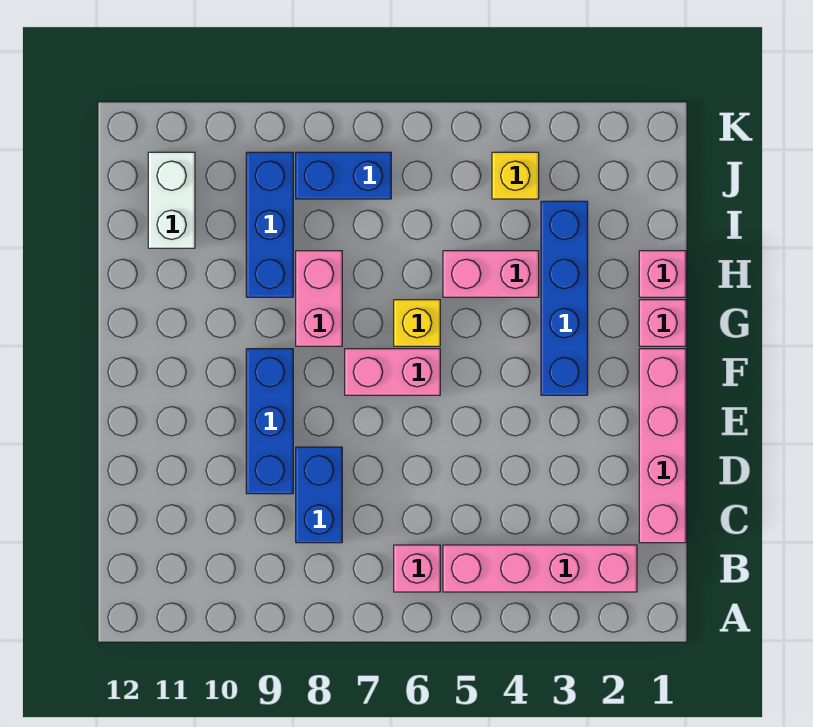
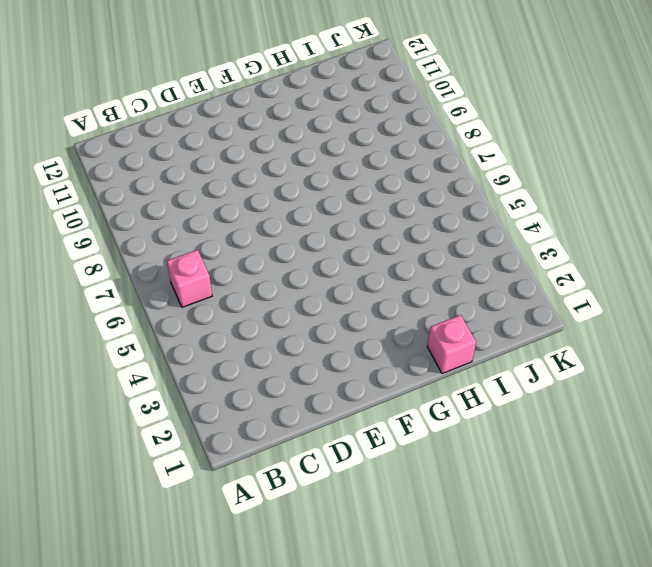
none -> pink 1x4 brick [443,545,637,592]
none -> pink 1x4 brick [639,349,686,543]
none -> blue 1x2 brick [296,447,342,543]

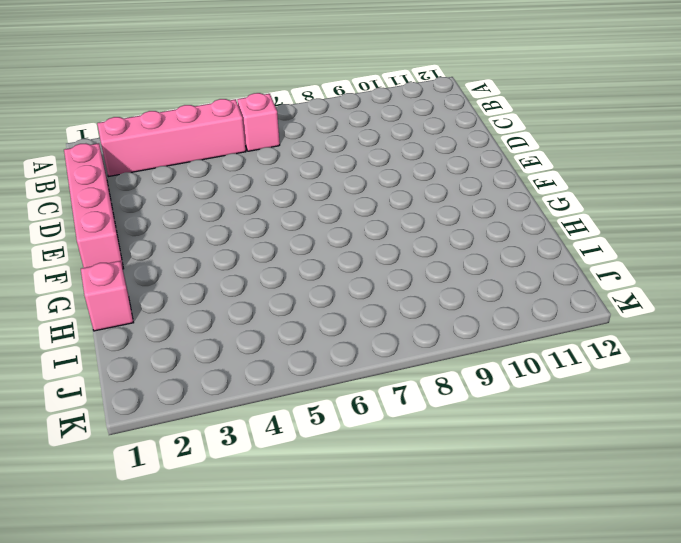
none -> blue 1x2 brick [296,447,342,543]
none -> blue 1x3 brick [246,349,293,494]
none -> blue 1x4 brick [541,201,588,395]

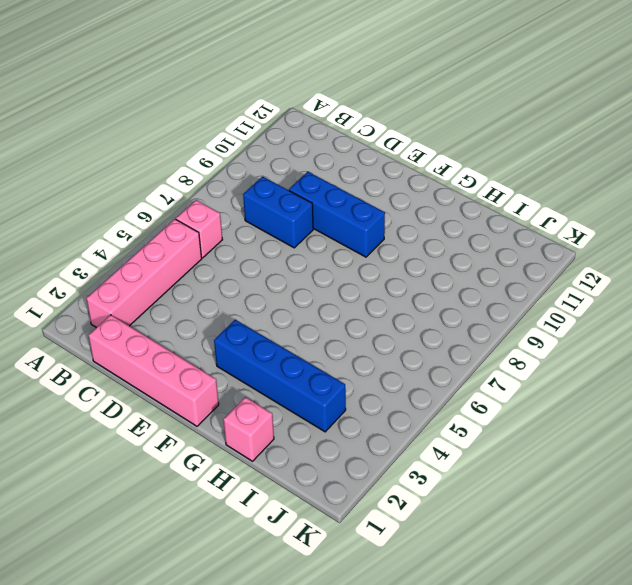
none -> pink 1x2 brick [345,349,440,395]
none -> pink 1x1 brick [639,300,686,346]
none -> yellow 1x1 brick [394,300,440,346]

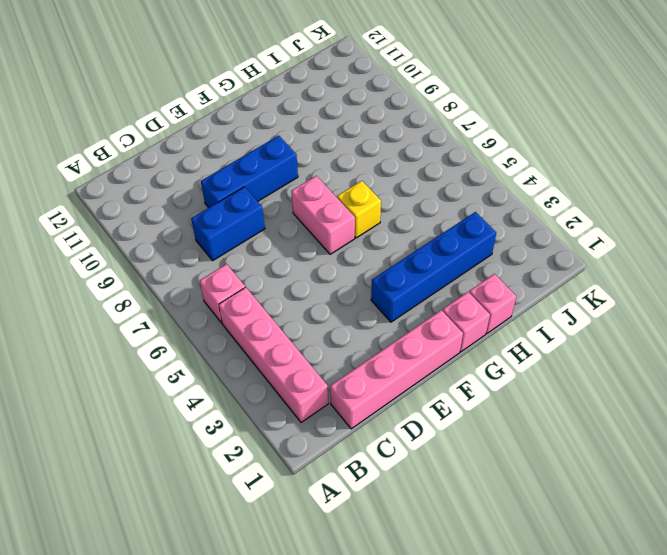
none -> pink 1x2 brick [296,251,342,346]
none -> pink 1x2 brick [443,251,539,297]
none -> blue 1x3 brick [246,152,293,297]

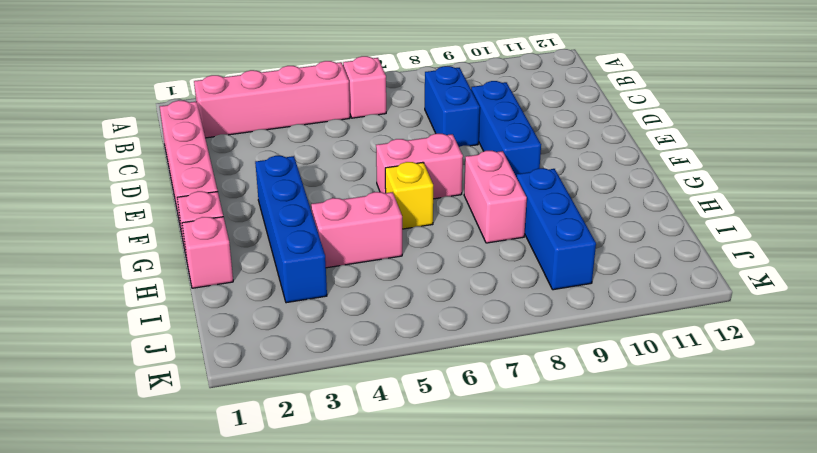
none -> white 1x2 brick [148,152,195,248]
none -> yellow 1x1 brick [492,152,539,199]
none -> blue 1x2 brick [296,152,391,199]

